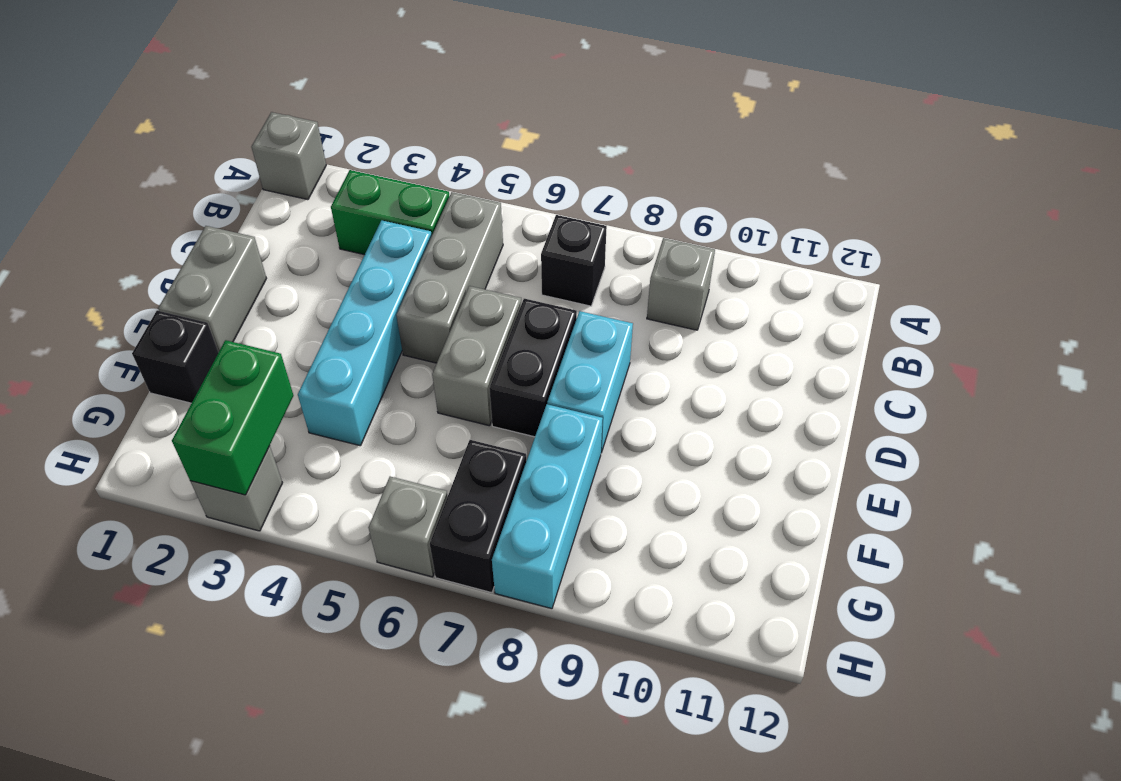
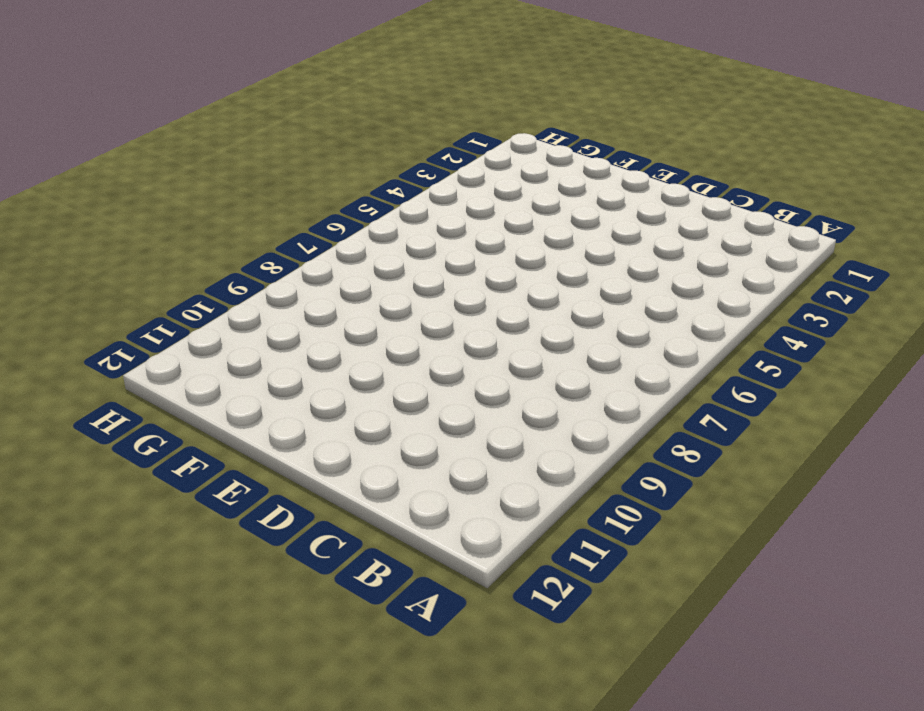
none -> grey 1x1 brick [252,112,326,200]
none -> green 1x2 brick [331,170,449,255]
none -> grey 1x3 brick [396,192,503,363]

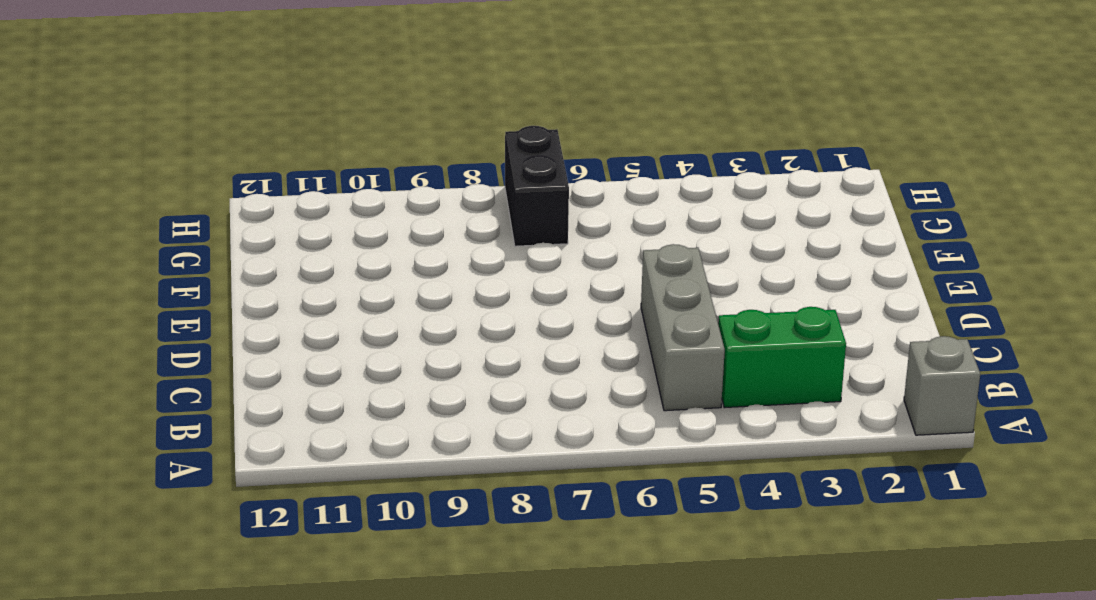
none -> black 1x1 brick [541,215,607,306]
none -> grey 1x1 brick [647,238,715,330]
none -> cyan 1x4 brick [298,220,432,446]

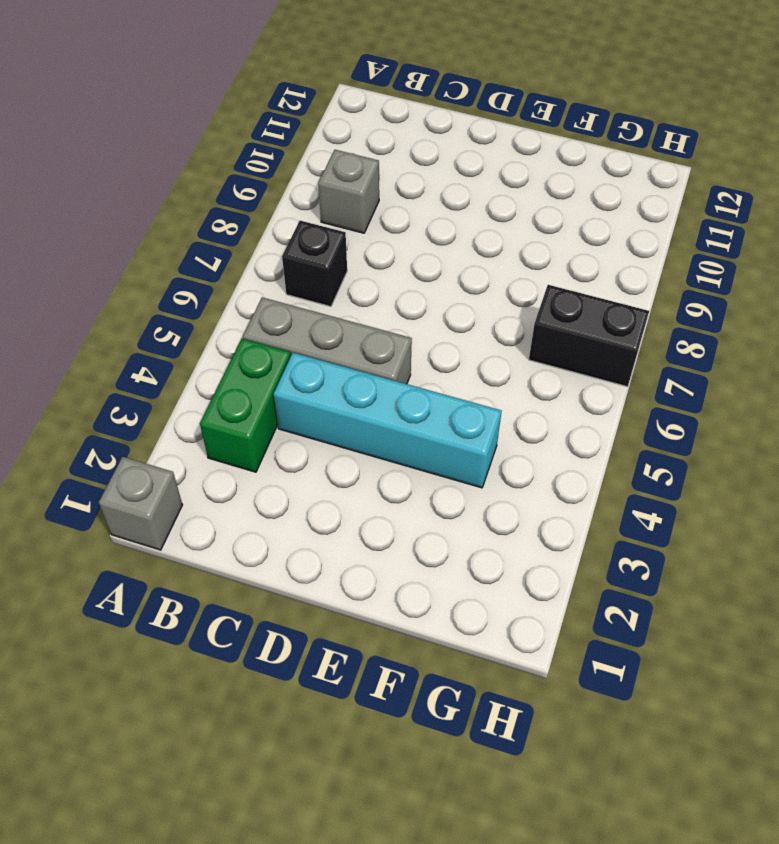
none -> grey 1x2 brick [158,226,267,352]
none -> grey 1x2 brick [432,286,521,426]
none -> black 1x2 brick [489,299,577,437]

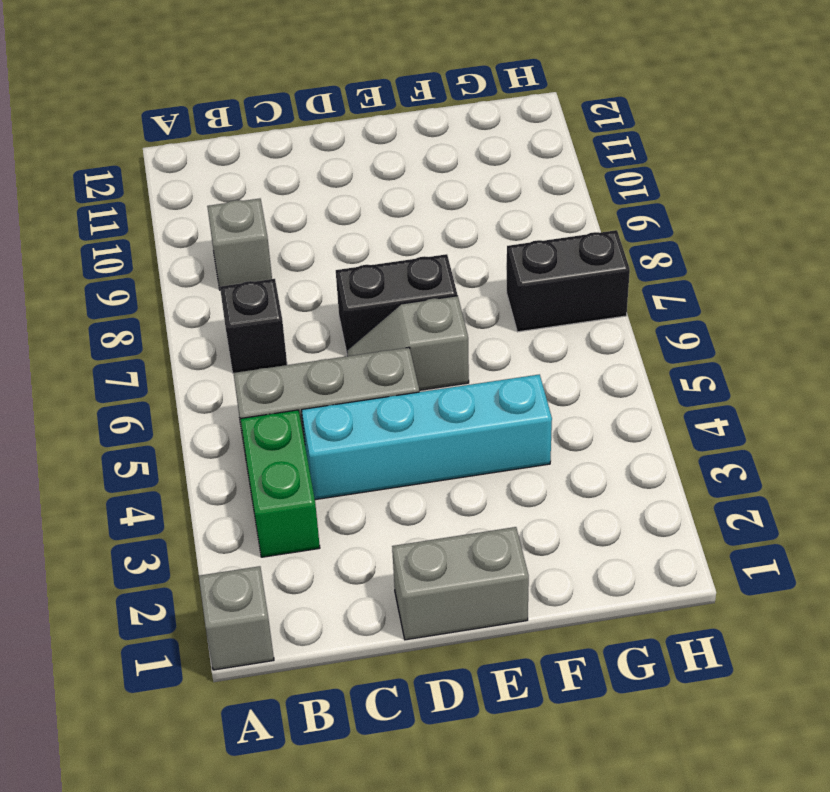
grey 1x2 slope [347,296,469,390] -> grey 1x2 brick [432,286,521,426]
none -> cyan 1x2 brick [547,311,633,453]
none -> black 1x1 brick [132,310,219,403]
none -> cyan 1x3 brick [492,404,603,609]

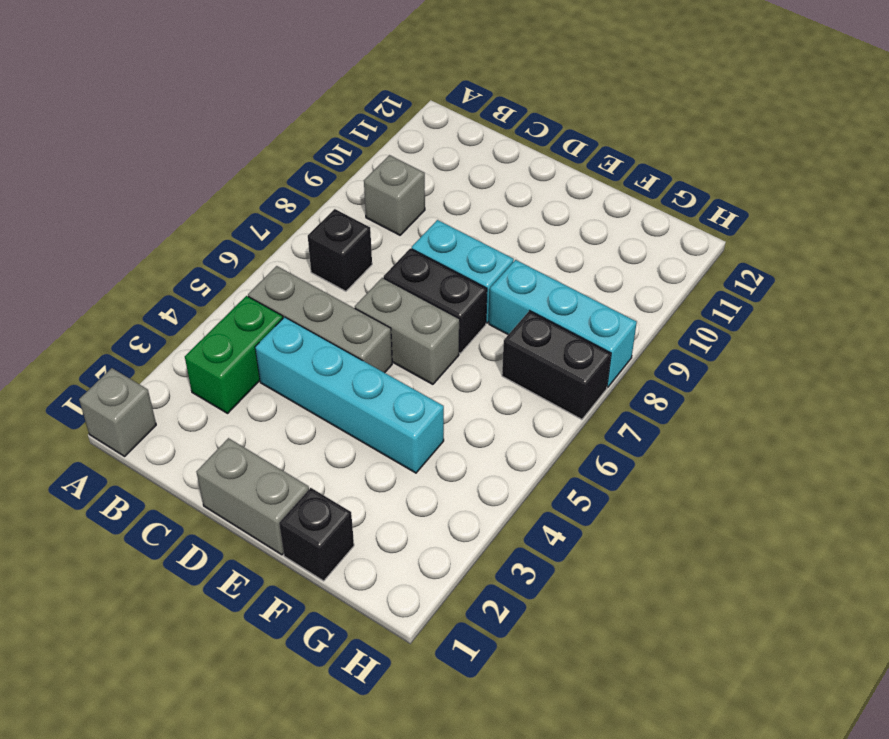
none -> grey 1x1 brick [190,446,282,531]
none -> grey 1x1 brick [368,476,448,577]
none -> green 1x2 brick [172,340,294,495]

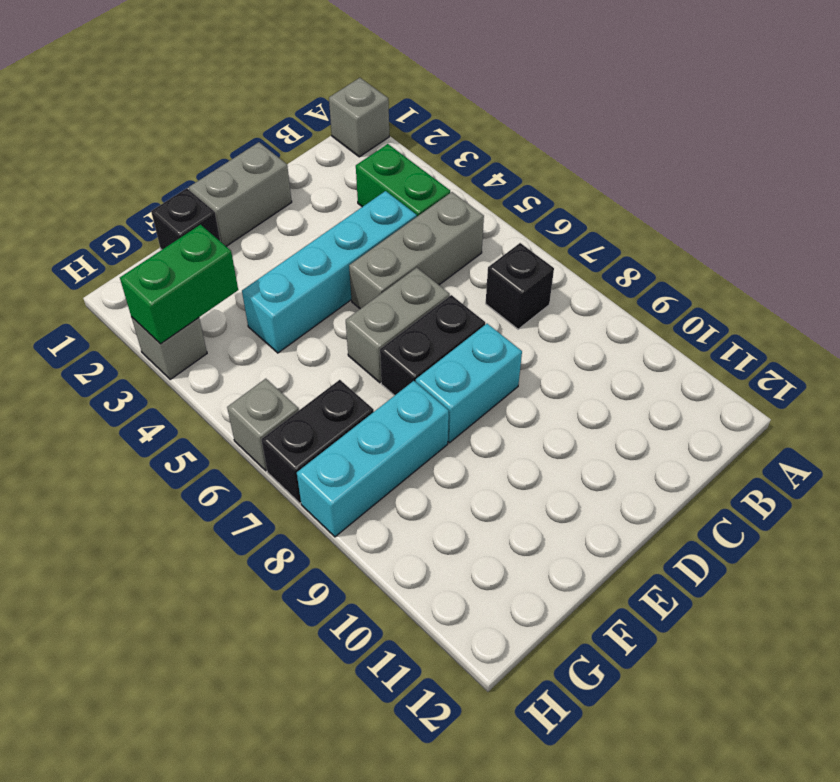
none -> grey 1x1 brick [647,238,715,330]

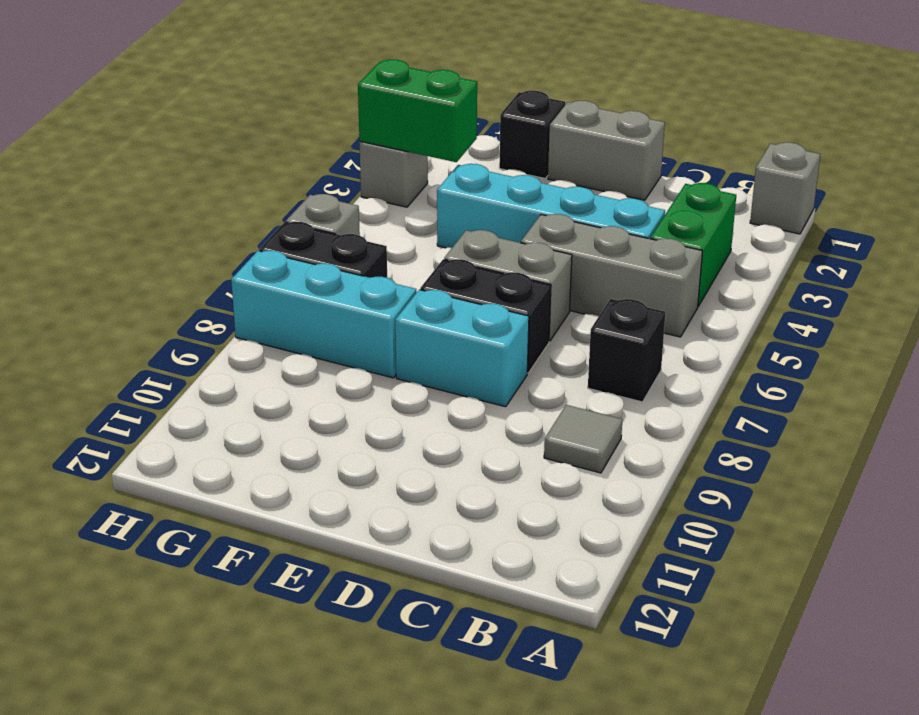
grey 1x1 tile [544,405,623,473] -> grey 1x1 brick [647,238,715,330]

